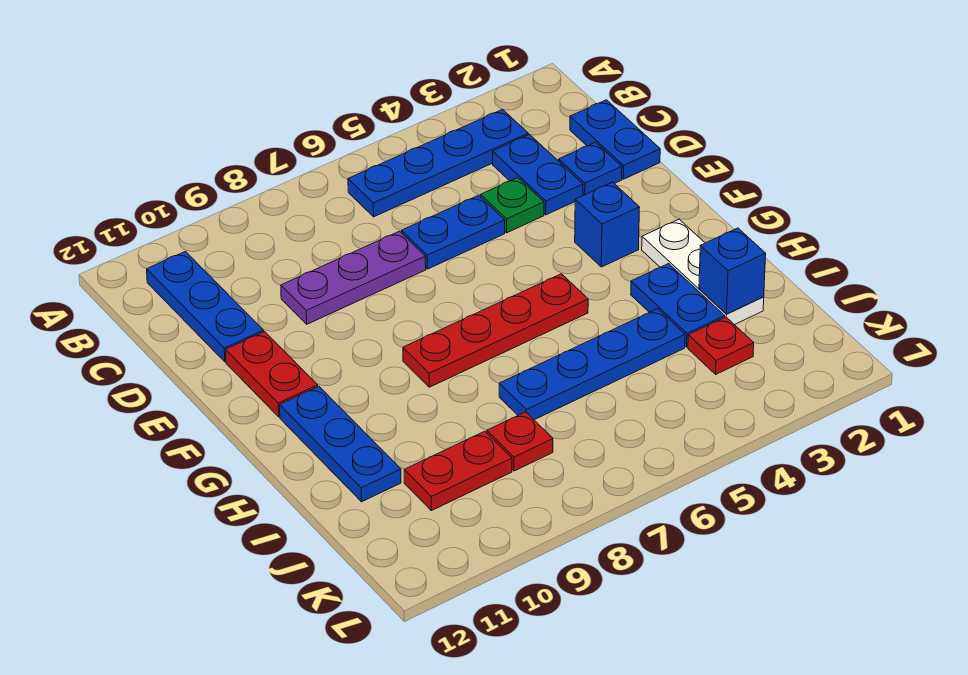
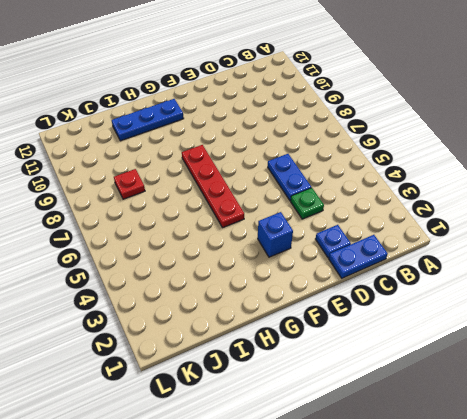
none -> blue 1x4 plate [348,109,528,217]
none -> blue 1x3 plate [147,251,264,362]
none -> blue 1x2 plate [493,134,583,215]

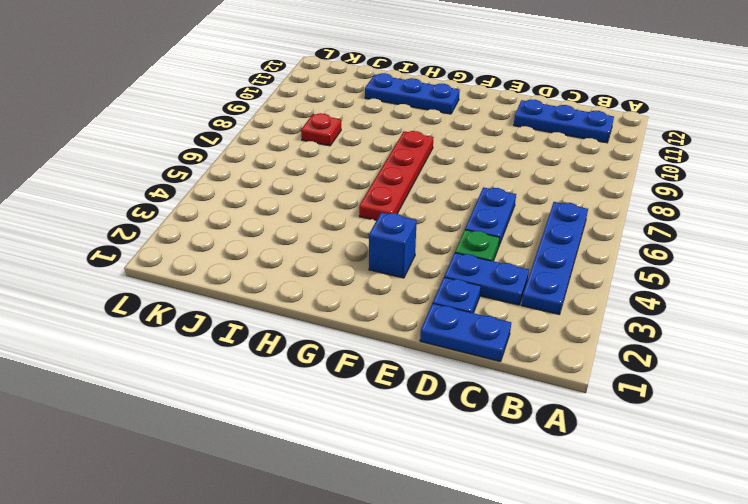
none -> purple 1x3 plate [281,231,426,324]
none -> red 1x2 plate [226,332,318,417]
none -> white 1x3 plate [642,219,764,325]

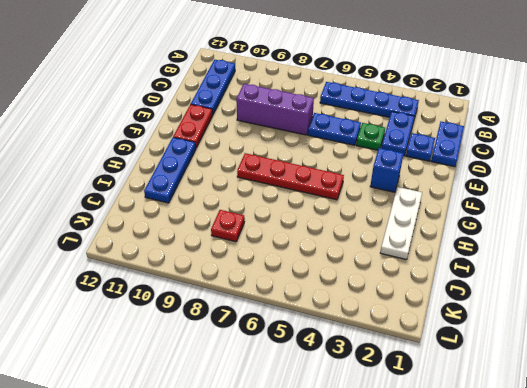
purple 1x3 brick [236,84,314,135] -> purple 1x3 plate [281,231,426,324]
none -> blue 1x2 plate [631,264,725,347]
none -> blue 1x4 plate [499,309,685,420]
none -> red 1x1 plate [688,317,754,374]

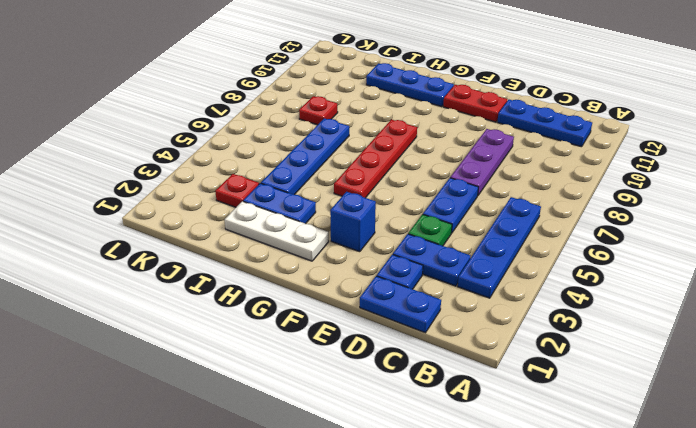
none -> red 1x2 plate [404,431,512,511]
none -> blue 1x1 brick [699,228,766,314]

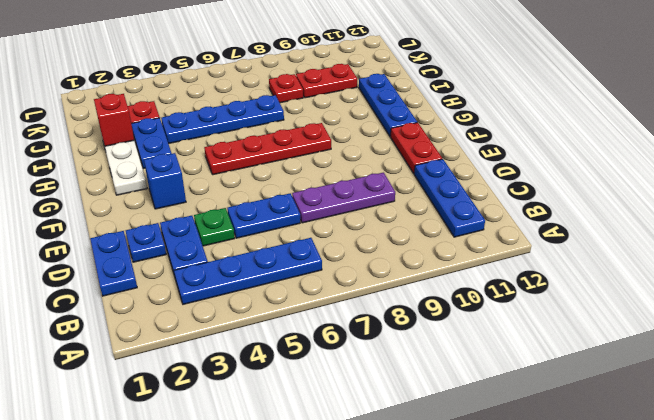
red 1x1 brick [94,94,134,146] -> blue 1x1 brick [699,228,766,314]

